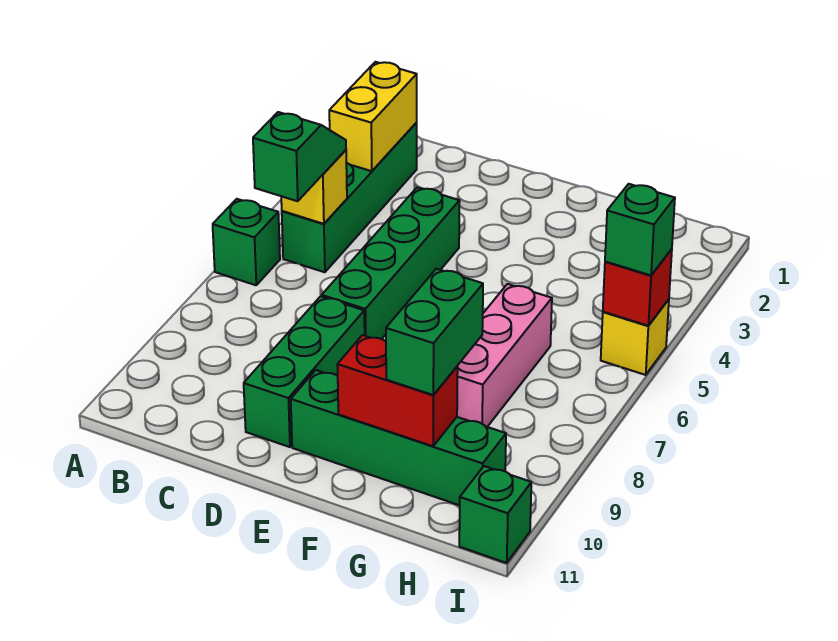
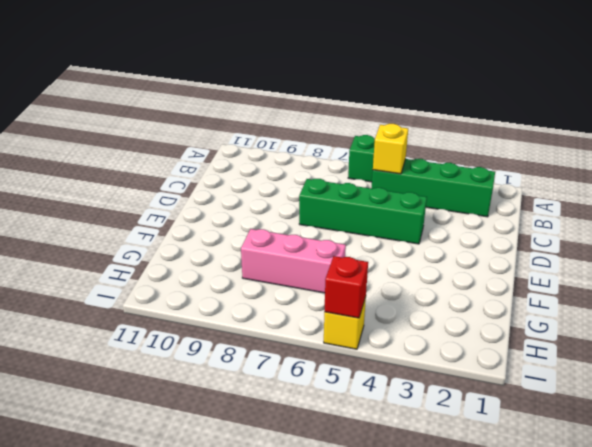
none -> green 1x3 brick [244,296,365,447]
none -> green 1x4 brick [291,370,506,505]
none -> green 1x1 brick [459,466,531,563]

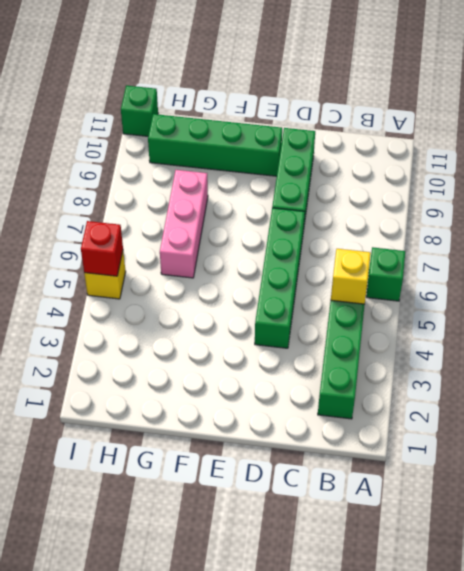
none -> yellow 1x2 brick [329,62,417,171]
none -> red 1x2 brick [337,335,458,446]
none -> green 1x2 slope [253,112,346,201]

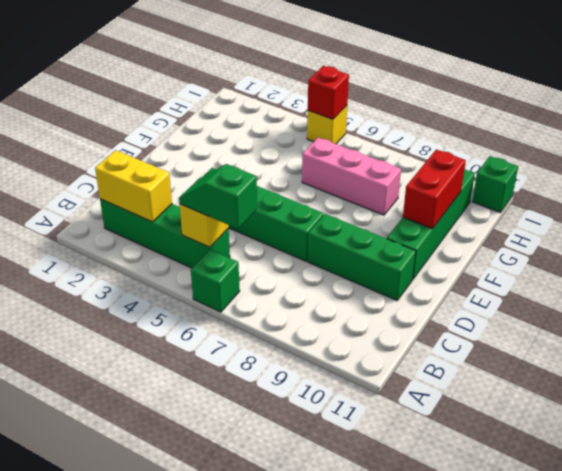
none -> green 1x2 brick [386,269,483,395]
none -> green 1x1 brick [605,184,675,275]

